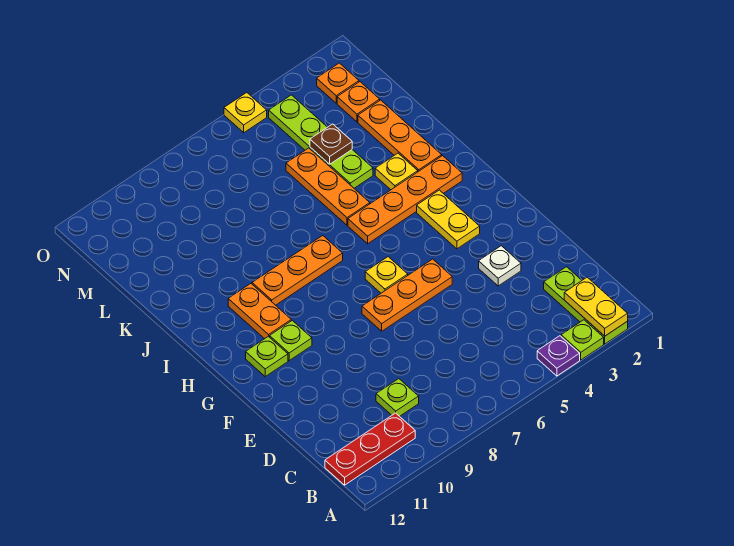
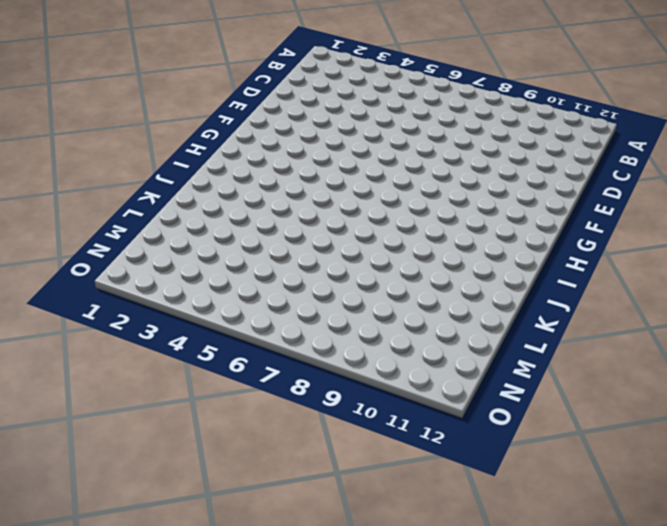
none -> lime 1x3 plate [544,267,628,344]
none -> lime 1x1 plate [561,320,604,360]
none -> purple 1x1 plate [537,336,580,376]

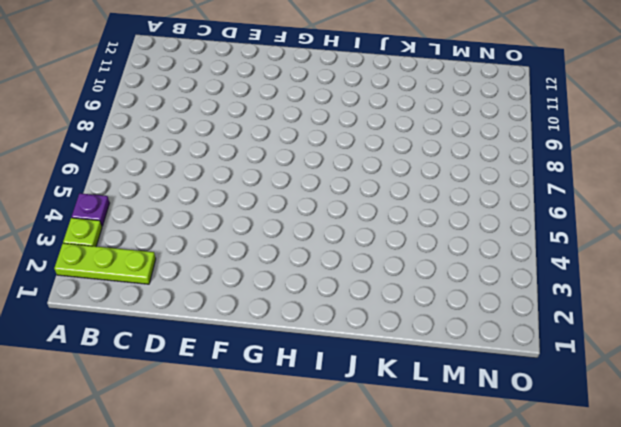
none -> red 1x3 plate [325,413,415,485]
none -> lime 1x1 plate [376,379,419,416]
none -> white 1x1 plate [479,246,521,286]

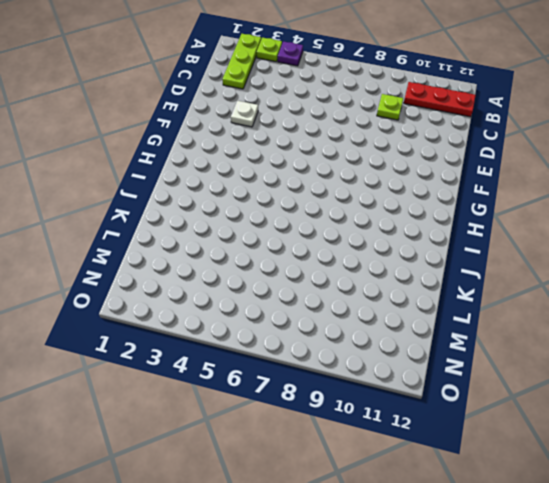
none -> orange 1x3 plate [362,259,452,331]
none -> yellow 1x2 plate [417,190,480,249]
none -> yellow 1x1 plate [365,257,408,293]

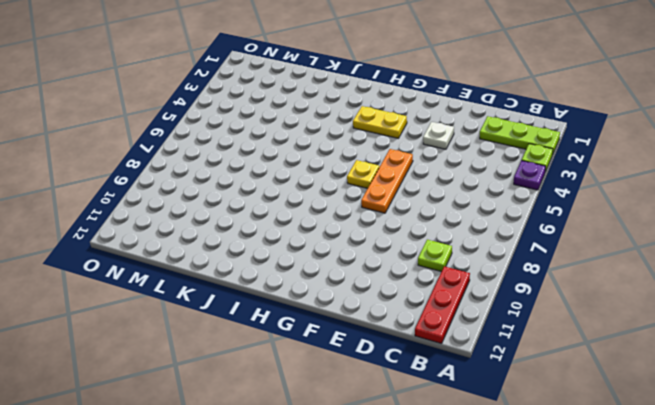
none -> lime 1x1 plate [270,320,312,361]
none -> lime 1x1 plate [246,336,288,377]
none -> orange 1x2 plate [228,284,291,339]

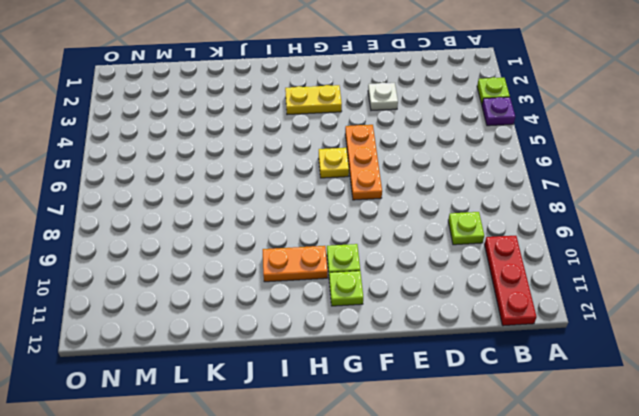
none -> lime 1x3 plate [544,267,628,344]
none -> orange 1x4 plate [348,156,462,244]
none -> orange 1x3 plate [252,236,343,305]

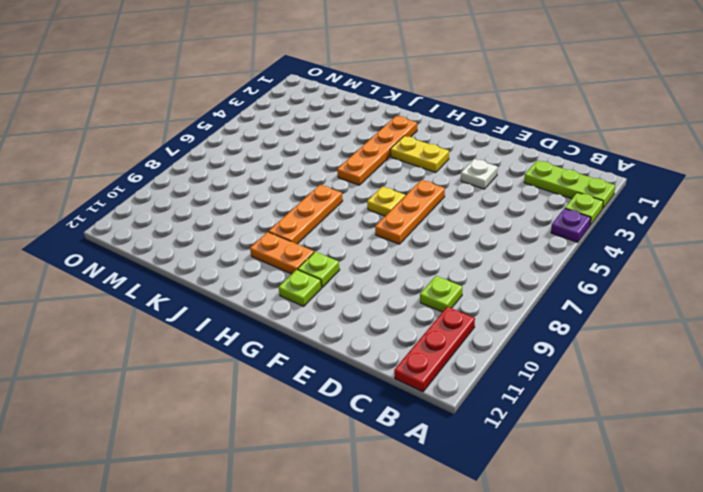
none -> orange 1x3 plate [358,100,442,172]
none -> yellow 1x1 plate [375,153,418,190]
none -> orange 1x3 plate [286,148,370,225]

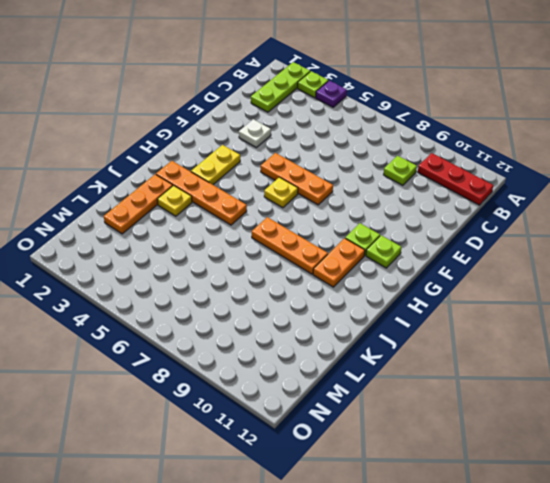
none -> orange 1x3 plate [286,148,370,225]
none -> lime 1x4 plate [269,95,373,188]
none -> orange 1x1 plate [337,82,380,122]

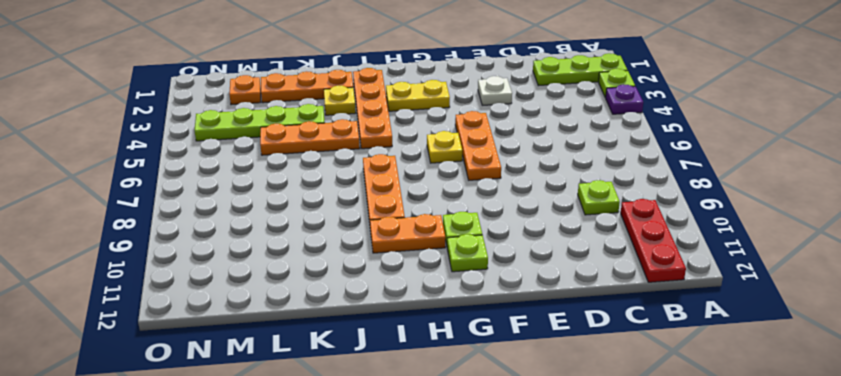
none -> orange 1x1 plate [317,63,359,103]
none -> yellow 1x1 plate [224,93,267,133]
none -> yellow 1x2 plate [564,277,628,336]

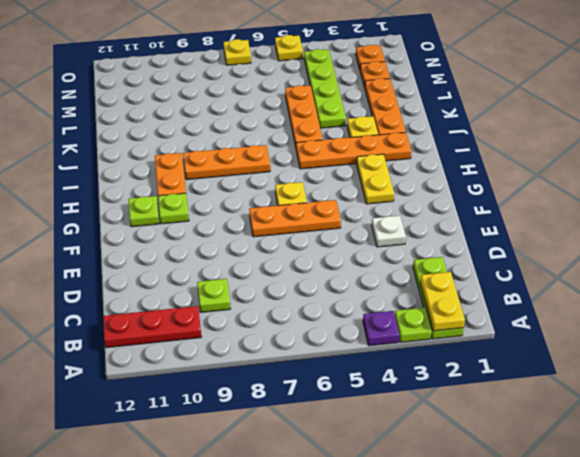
yellow 1x1 plate [224,39,251,65] -> none
none -> brown 1x1 plate [310,124,352,164]

